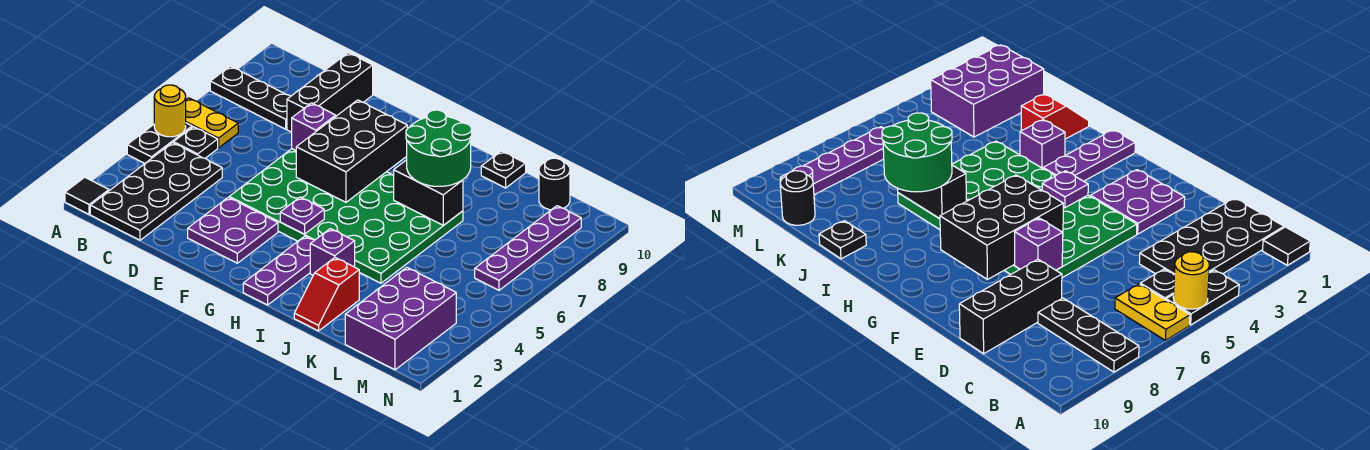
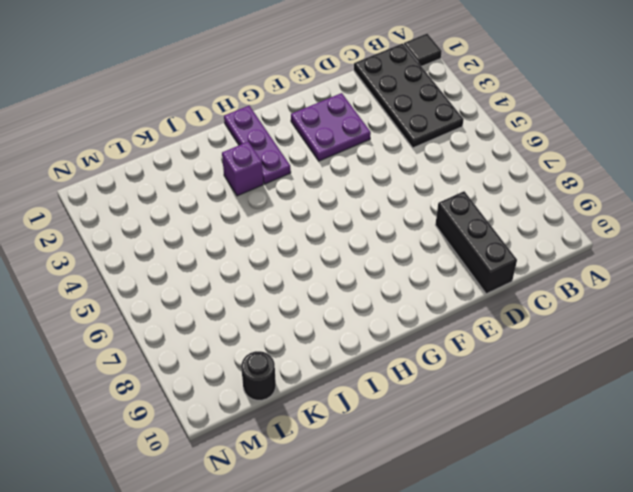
none -> black 1x2 plate [127,123,192,163]
none -> yellow 1x2 plate [186,98,238,148]
none -> black 1x3 plate [210,66,291,129]

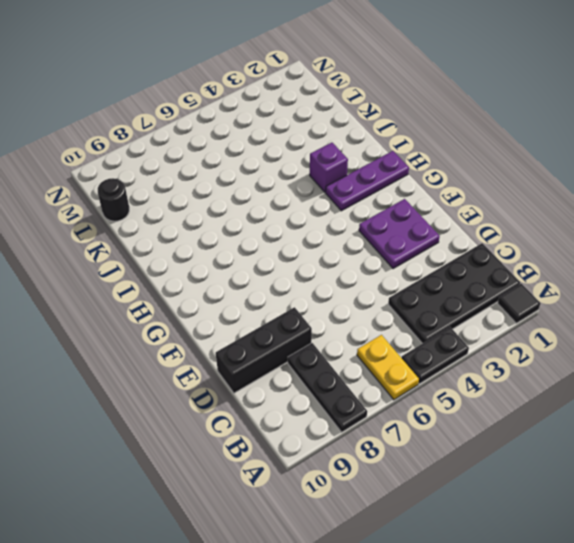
none -> black 1x1 plate [174,127,218,158]
none -> green 4x6 plate [229,149,463,283]
none -> red 1x2 slope [294,258,359,331]

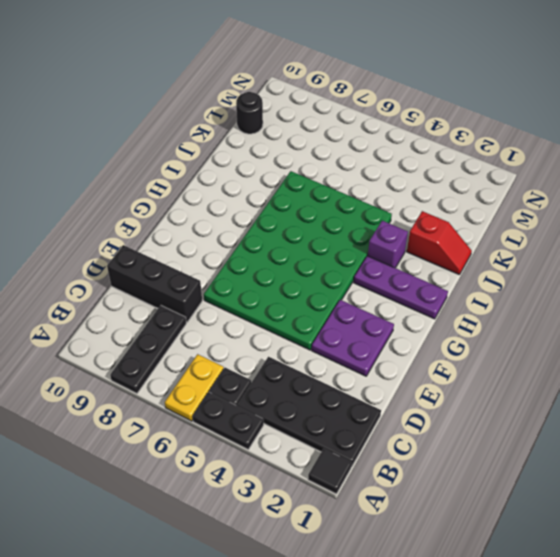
none -> black 1x1 plate [481,151,526,188]
none -> purple 2x3 brick [345,267,456,370]
none -> purple 1x4 plate [475,206,581,290]

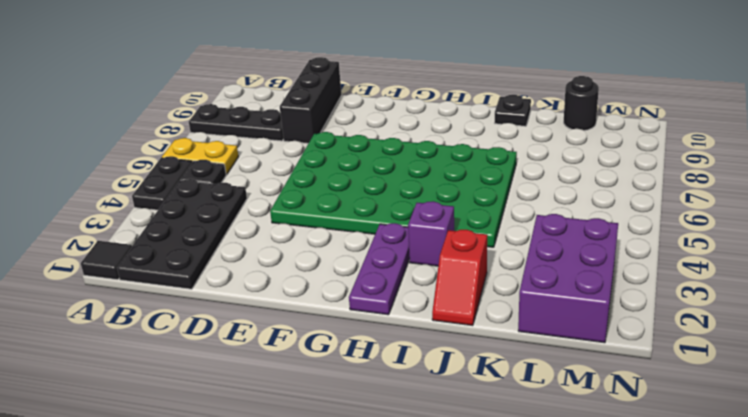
none -> purple 2x2 plate [188,197,278,263]
none -> purple 1x4 plate [475,206,581,290]
none -> yellow 1x1 round brick [154,85,186,137]

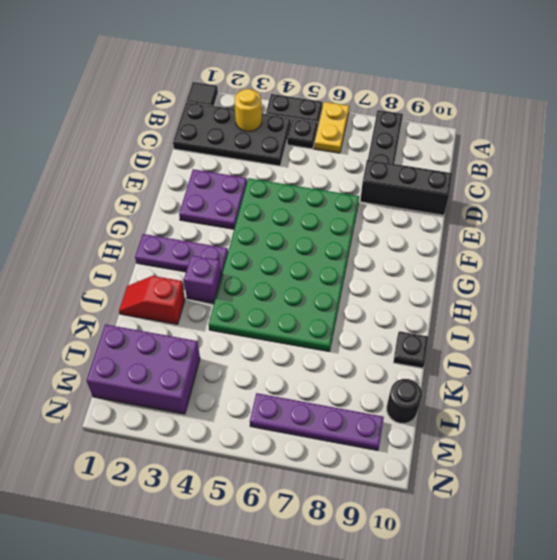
yellow 1x1 round brick [235,89,262,131] -> yellow 1x1 round brick moved to [154,85,186,137]
none -> purple 1x1 brick [292,103,336,150]
none -> black 2x3 brick [296,100,407,202]
none -> purple 1x1 plate [280,197,324,234]

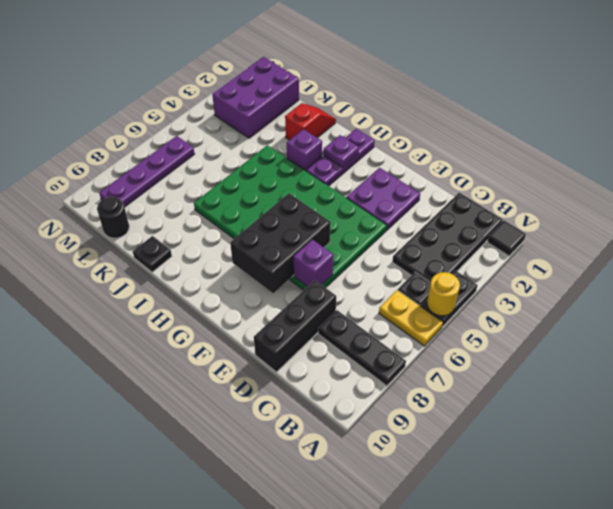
purple 1x1 plate [324,135,359,167] -> purple 1x1 plate moved to [280,197,324,234]
none -> black 1x2 brick [394,160,463,225]
none -> green 2x2 round brick [406,110,472,186]

